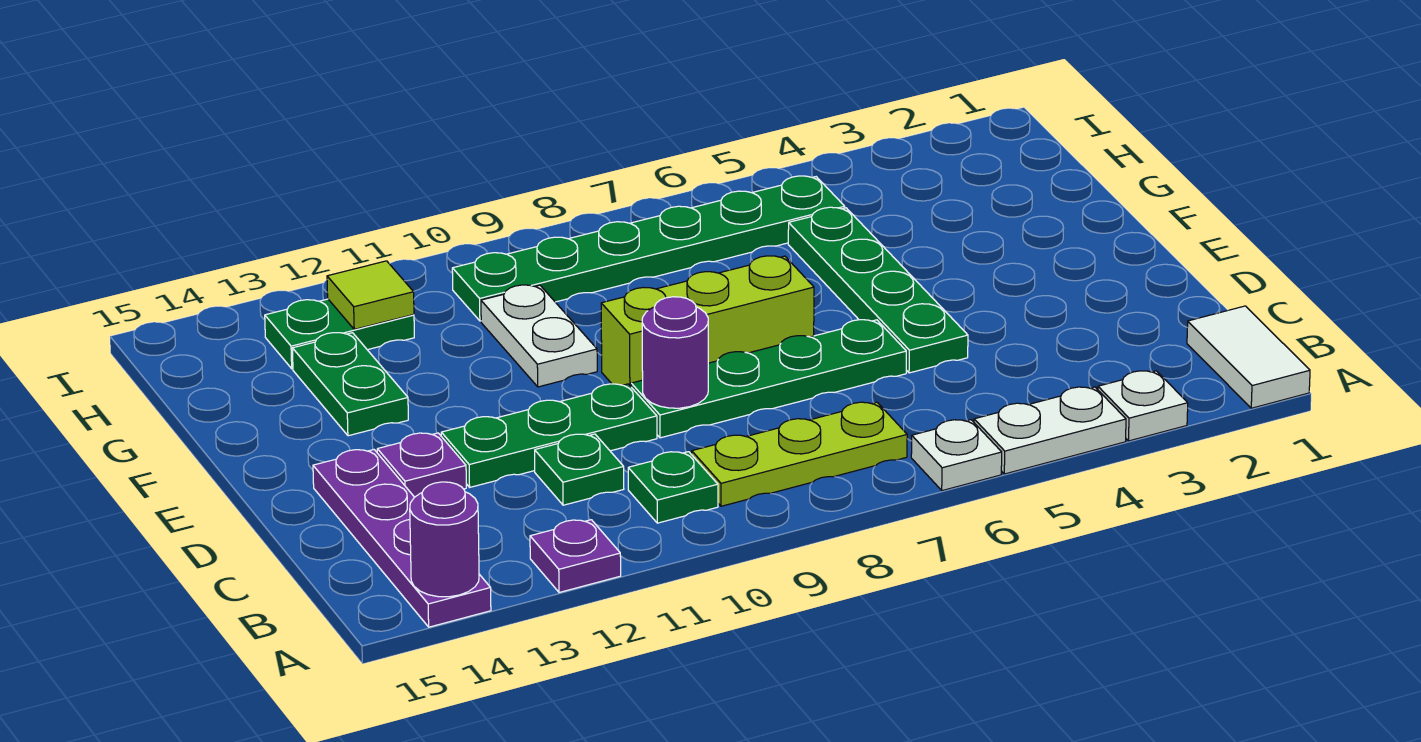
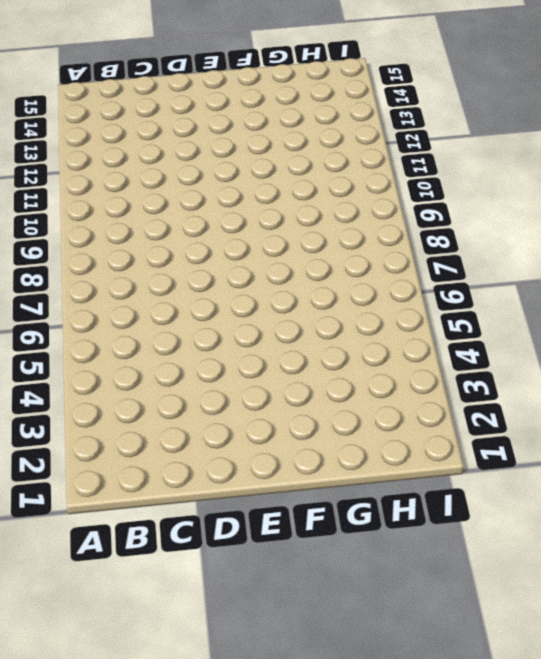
none -> white 1x2 tile [1187,306,1310,408]
none -> white 1x1 plate [1098,371,1188,441]
none -> white 1x2 plate [974,387,1126,474]

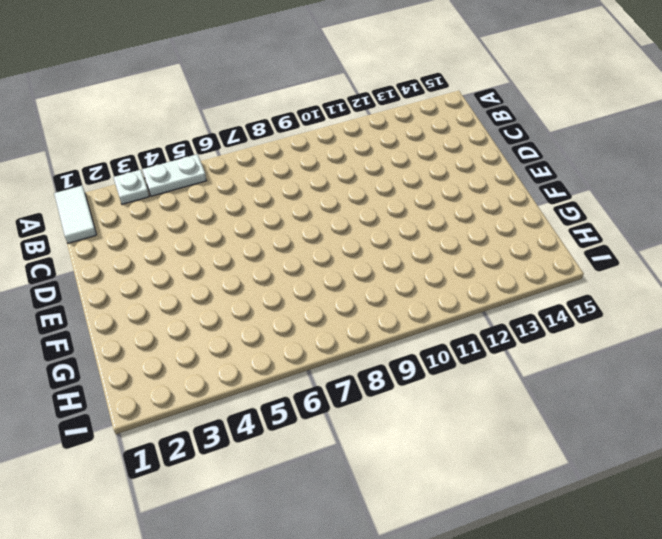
none -> white 1x1 plate [911,420,1002,491]
none -> purple 1x1 plate [530,520,621,593]
none -> purple 1x4 plate [313,450,491,627]

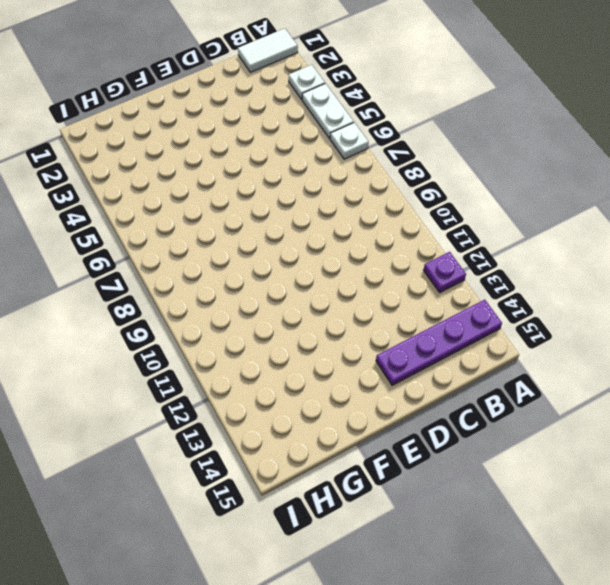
none -> lime 1x3 plate [692,402,907,506]
none -> green 1x1 plate [628,452,718,523]
none -> green 1x1 plate [535,434,624,505]

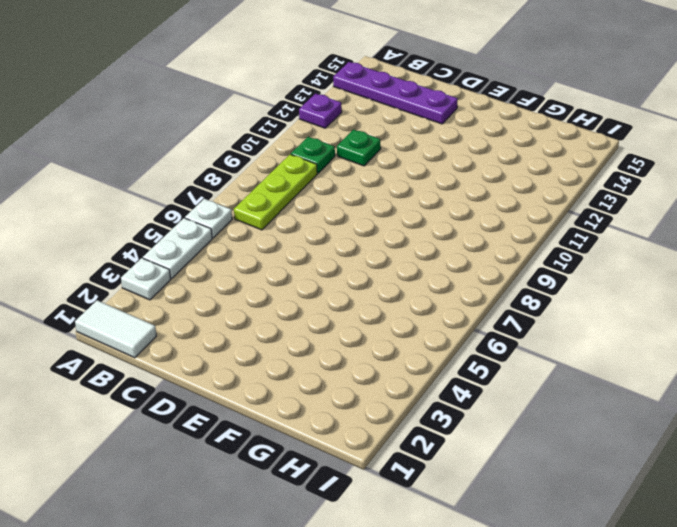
none -> green 1x4 plate [788,207,968,373]
none -> green 1x4 plate [631,320,906,438]
none -> green 1x3 plate [441,384,657,487]

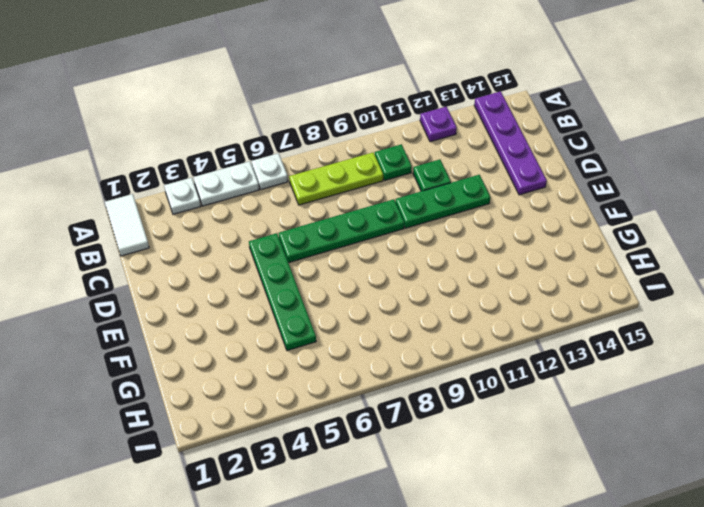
none -> purple 1x1 plate [377,433,466,497]
none -> lime 1x3 brick [601,256,814,386]
none -> white 1x2 plate [481,285,597,387]

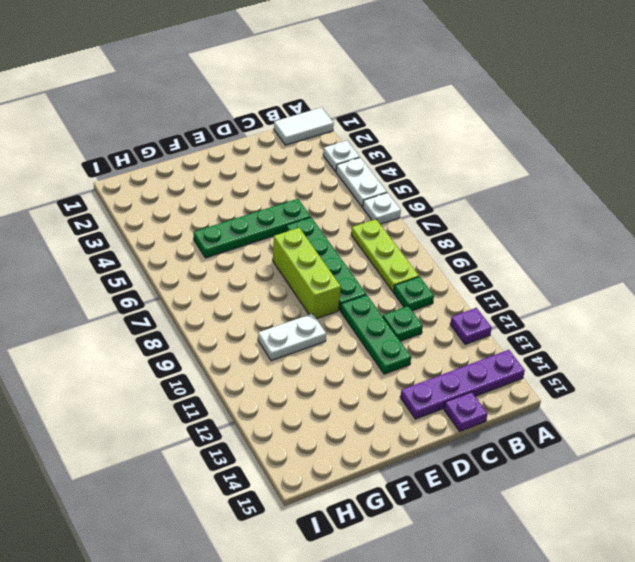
purple 1x1 plate [444,392,487,431] -> purple 1x1 plate moved to [377,433,466,497]
none -> green 1x2 plate [292,333,408,436]
none -> green 1x6 plate [452,176,845,321]
none -> green 1x2 plate [265,299,414,369]

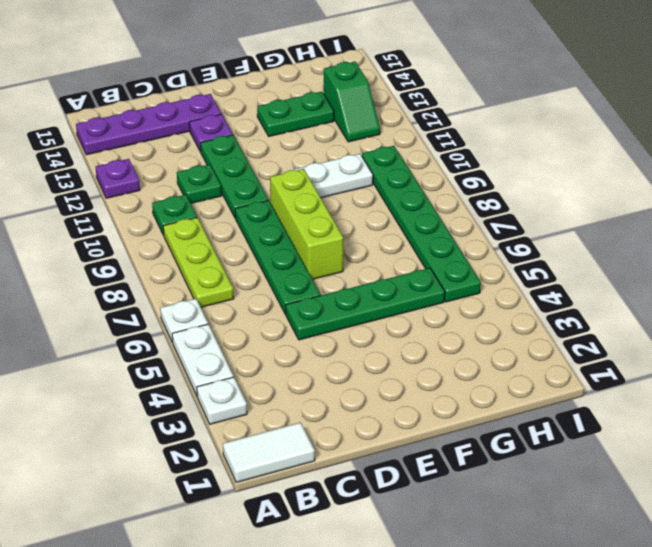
green 1x2 slope [324,62,380,142] -> green 1x2 plate [265,299,414,369]
none -> purple 1x1 round brick [410,482,479,597]
none -> purple 1x1 round brick [642,297,708,408]
none -> lime 1x1 tile [327,261,414,329]

